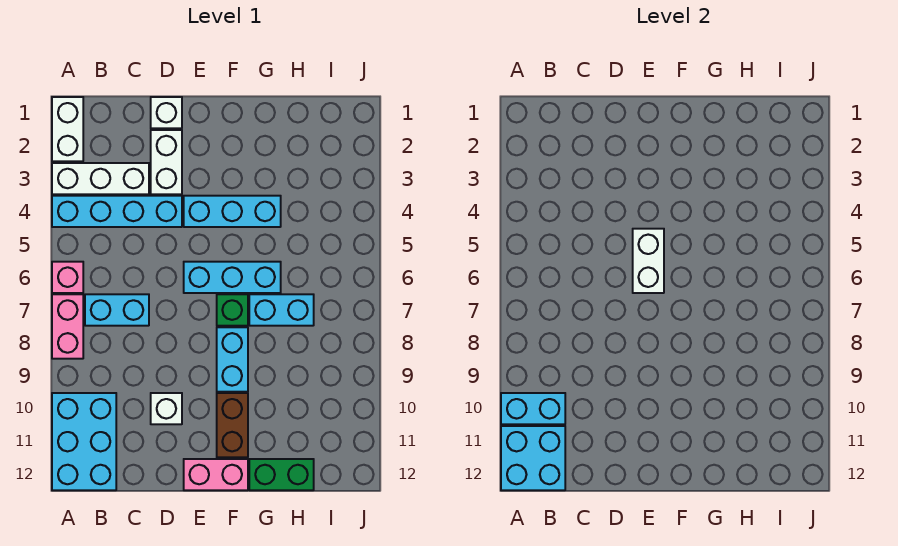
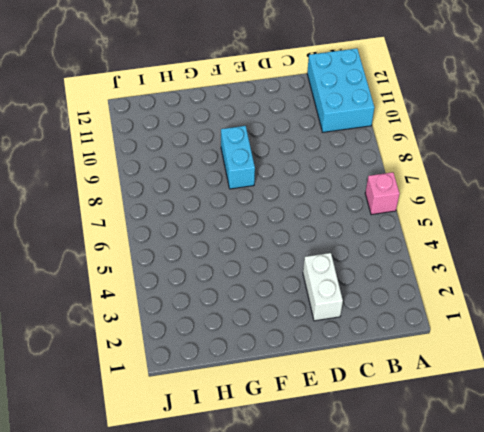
none -> white 1x2 brick [52,97,83,161]
none -> white 1x3 brick [52,163,149,194]
none -> cyan 1x4 brick [52,196,182,227]

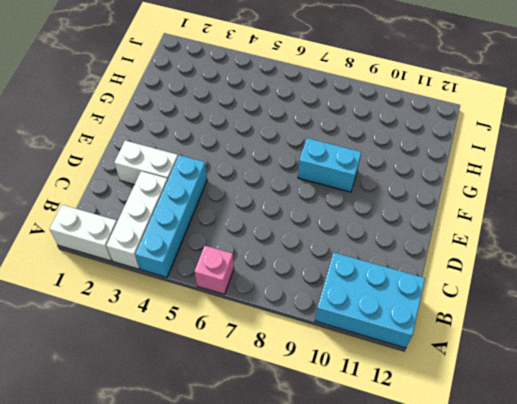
none -> pink 1x2 brick [52,294,83,359]
none -> cyan 1x2 brick [85,294,149,326]
none -> white 1x1 brick [151,97,182,128]

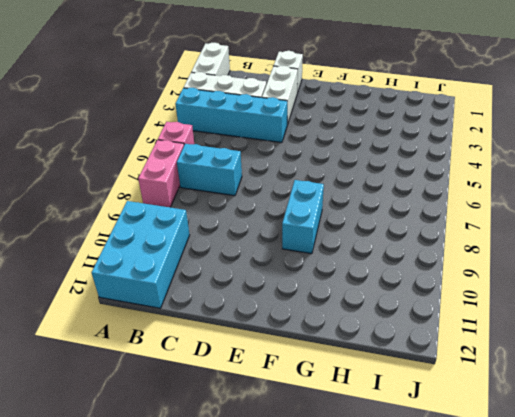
none -> white 1x1 brick [151,393,182,424]
none -> cyan 1x3 brick [184,196,281,227]
none -> cyan 1x3 brick [184,262,281,293]

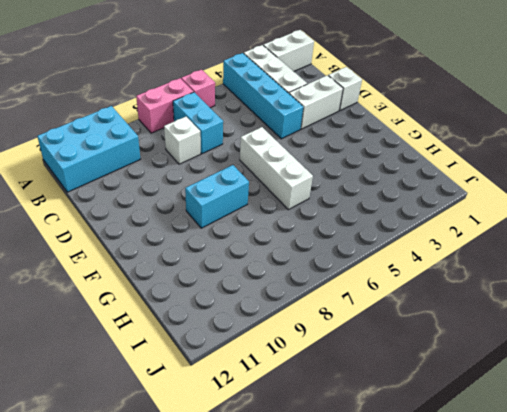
white 1x1 brick [164,117,201,164] -> white 1x1 brick moved to [151,393,182,424]
white 1x3 brick [240,127,313,210] -> cyan 1x3 brick [184,262,281,293]
none -> cyan 1x3 brick [184,196,281,227]
none -> pink 1x2 brick [184,459,248,490]
none -> green 1x1 brick [217,294,248,326]

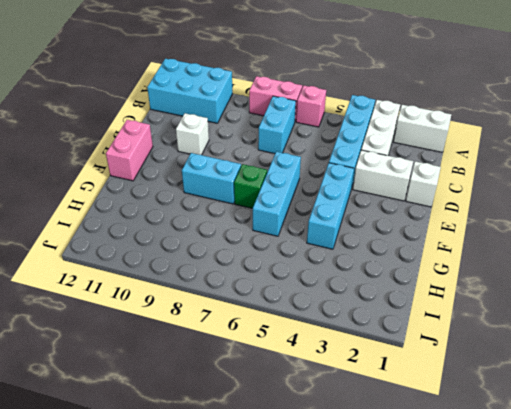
none -> brown 1x2 brick [217,393,248,457]
none -> cyan 1x2 brick [249,294,314,326]
none -> green 1x2 brick [249,459,314,490]

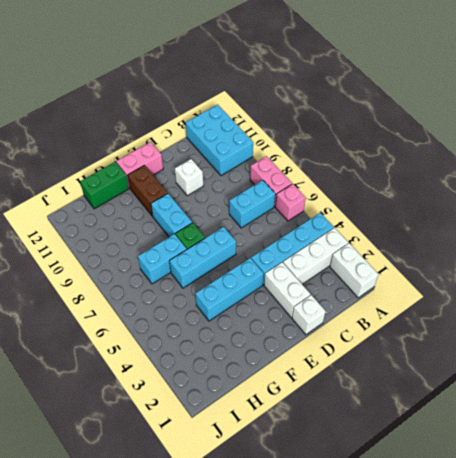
none -> cyan 1x2 brick [501,393,565,424]
none -> cyan 2x2 brick [501,426,565,490]
none -> white 1x2 brick [633,229,664,293]

